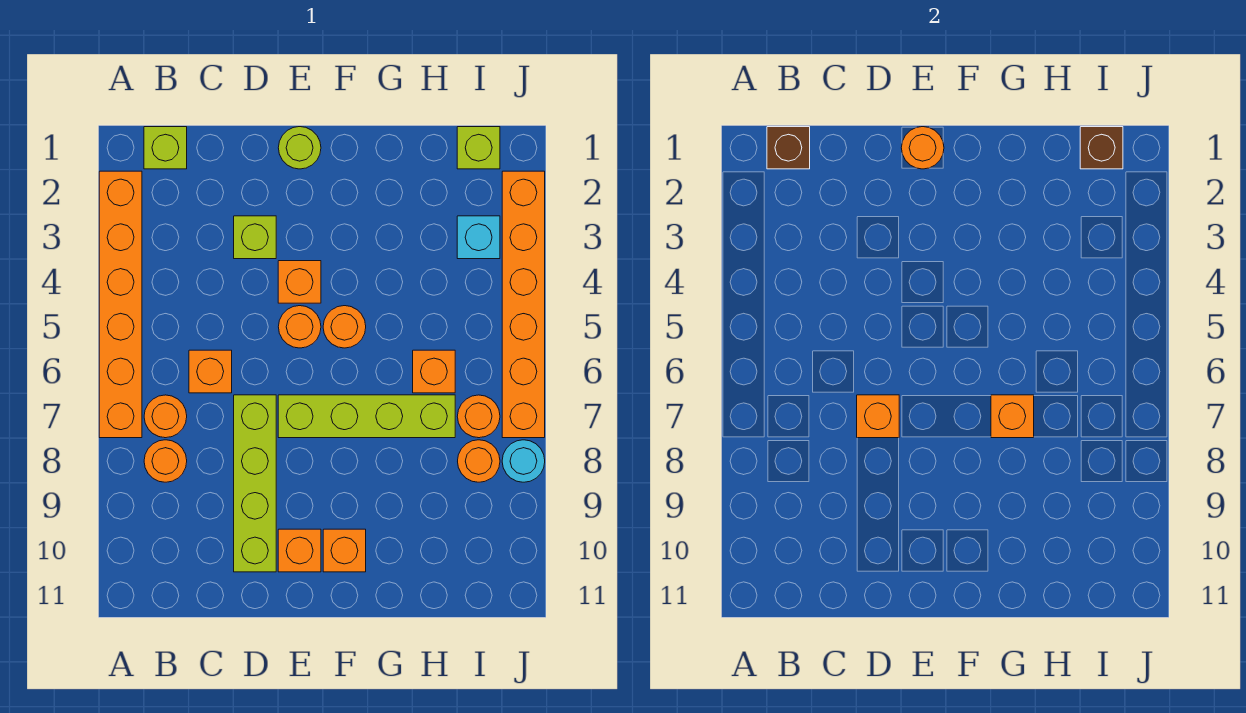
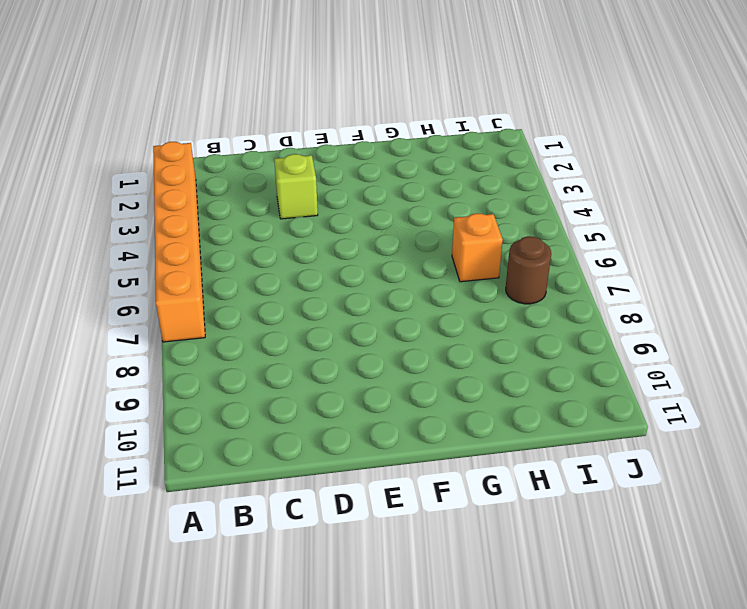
brown 1x1 round brick [506,236,551,304] -> orange 1x1 round brick [457,395,500,438]
none -> lime 1x1 brick [144,127,187,169]
none -> orange 1x1 round brick [144,395,187,438]
none -> orange 1x1 round brick [144,440,187,482]

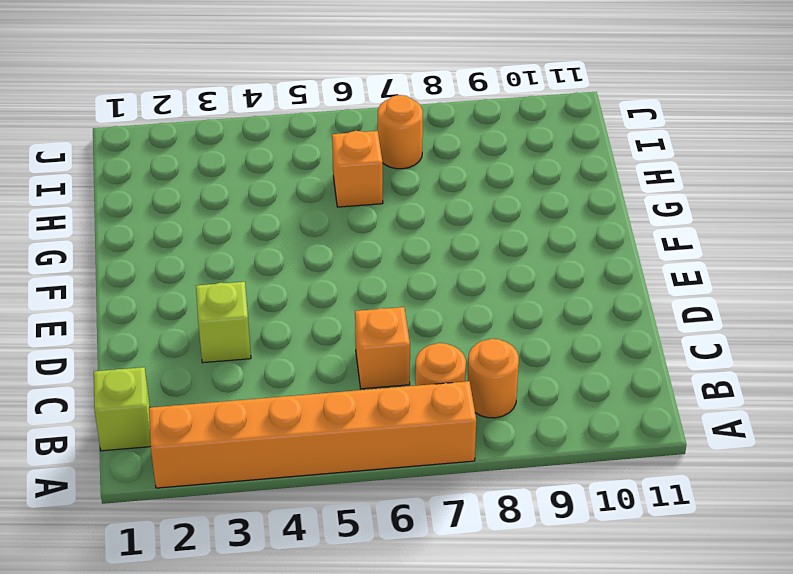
none -> lime 1x4 brick [234,395,276,572]
none -> lime 1x1 round brick [278,127,321,169]
none -> orange 1x1 brick [278,261,321,303]

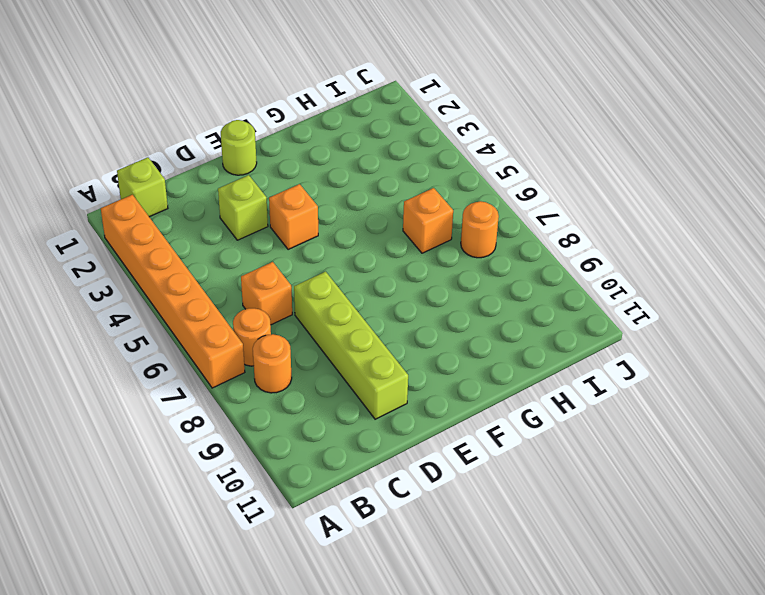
none -> orange 1x1 round brick [278,306,321,348]
none -> lime 1x4 brick [278,395,455,438]
none -> orange 1x1 brick [278,529,321,572]

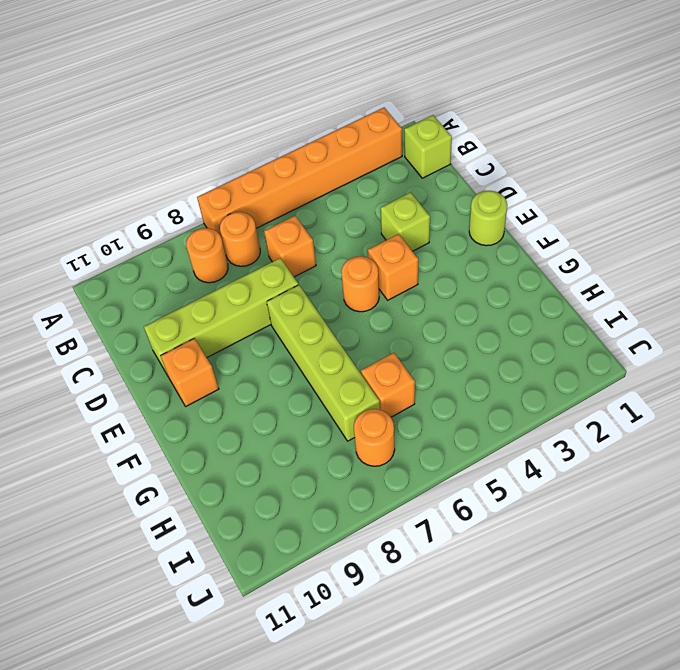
none -> orange 1x1 round brick [323,306,366,348]
none -> orange 1x1 brick [323,529,366,572]
none -> lime 1x1 brick [457,127,500,169]

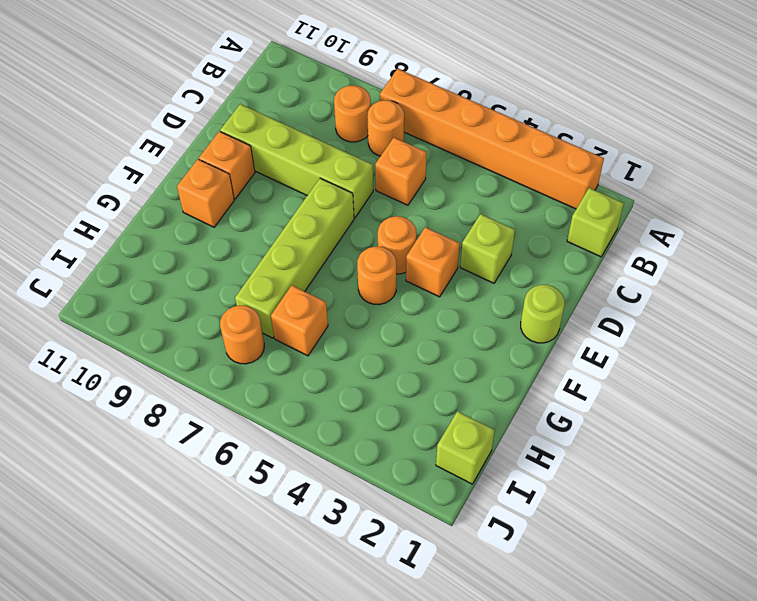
none -> cyan 1x1 brick [457,216,500,259]
none -> orange 1x1 round brick [458,440,500,482]
none -> orange 1x6 brick [502,171,545,438]

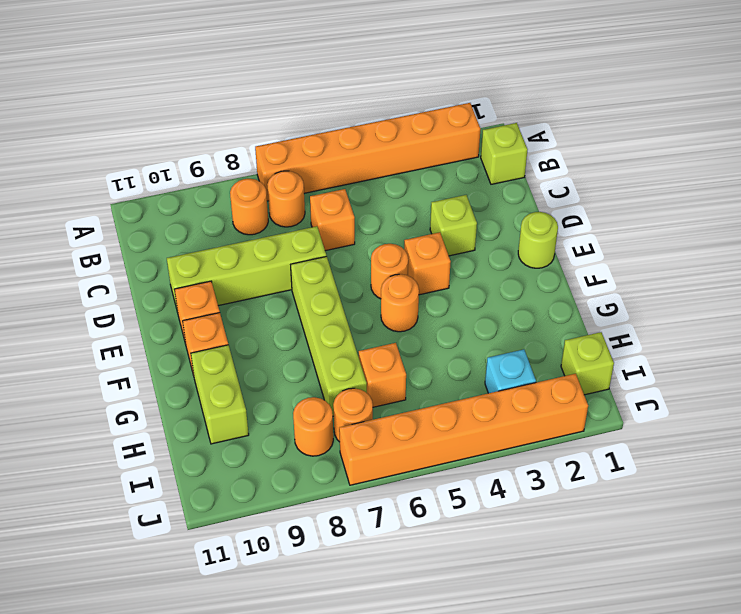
lime 1x2 brick [191,345,249,444] -> none
none -> cyan 1x1 round brick [502,440,545,482]
none -> brown 1x1 brick [767,127,810,169]
none -> orange 1x1 brick [857,395,899,438]

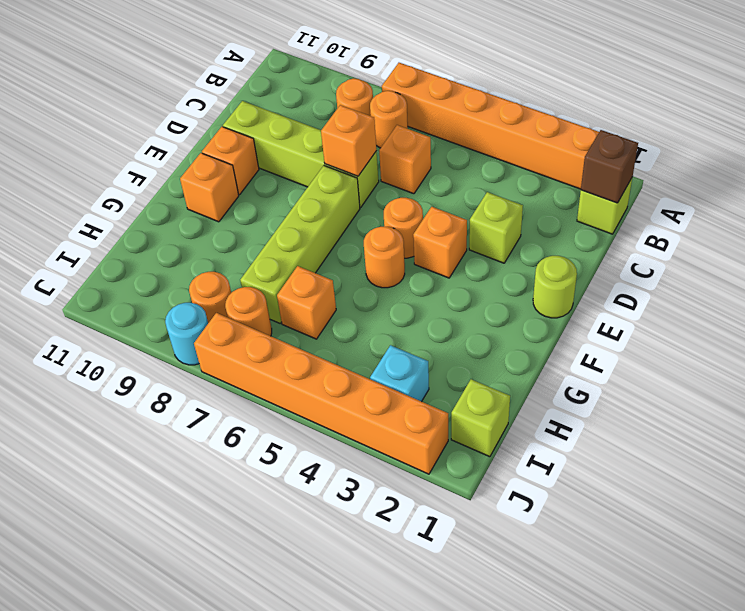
none -> orange 1x1 round brick [901,127,944,169]
none -> orange 1x1 brick [991,395,1034,438]
none -> brown 1x1 brick [1080,127,1123,169]

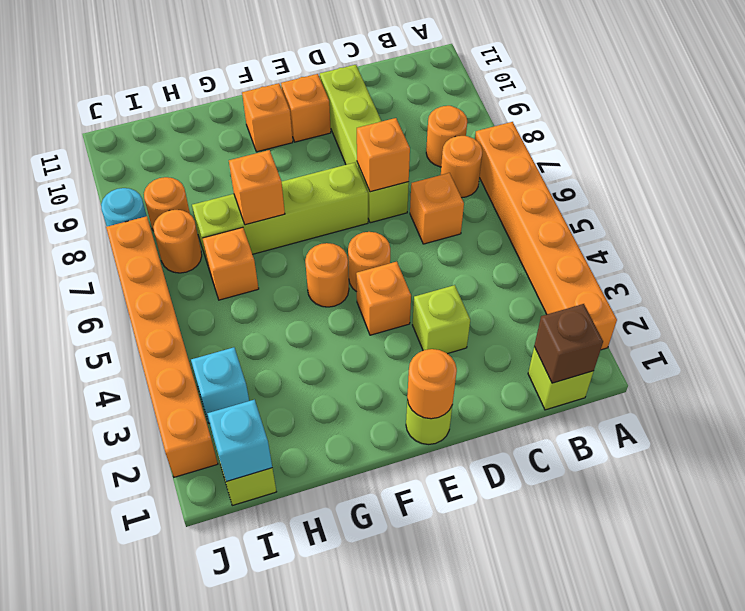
cyan 1x1 brick [207,400,272,482] -> brown 1x1 brick [1080,127,1123,169]

